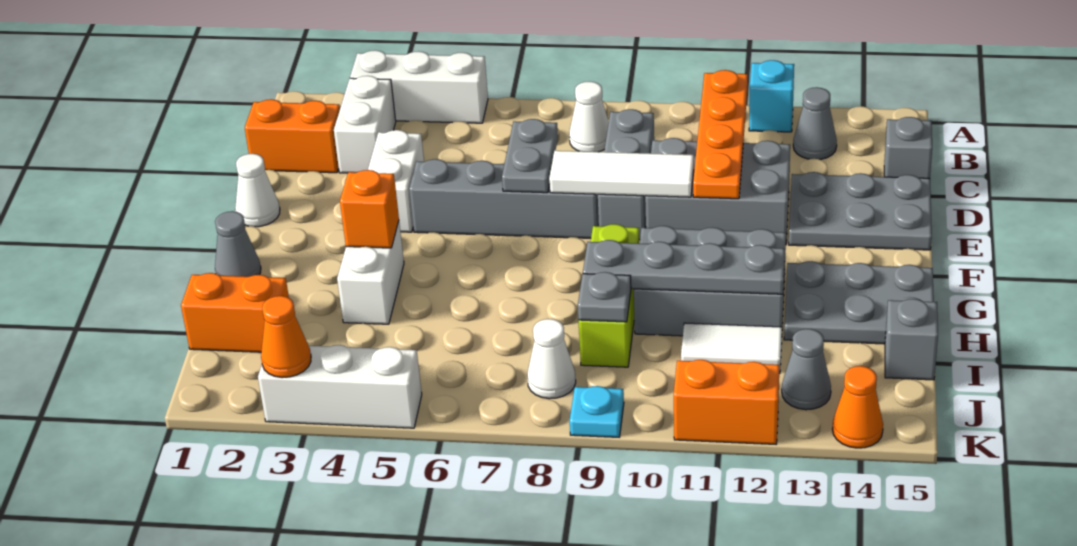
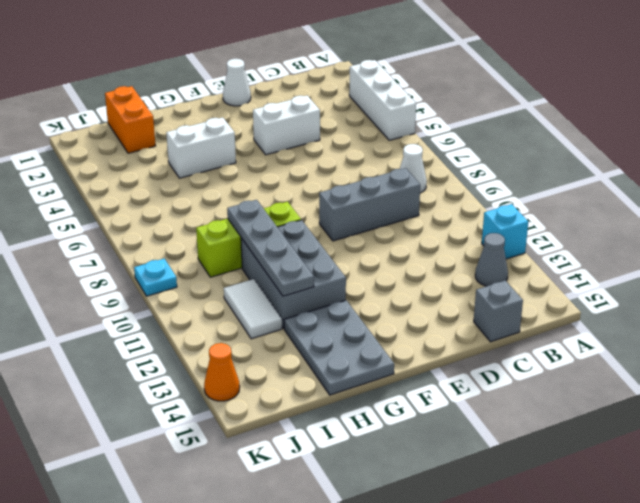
none -> white 1x2 brick [334,76,396,173]
none -> orange 1x2 brick [245,99,340,173]
none -> grey 2x3 brick [645,138,790,241]
none -> grey 2x3 plate [789,172,932,250]

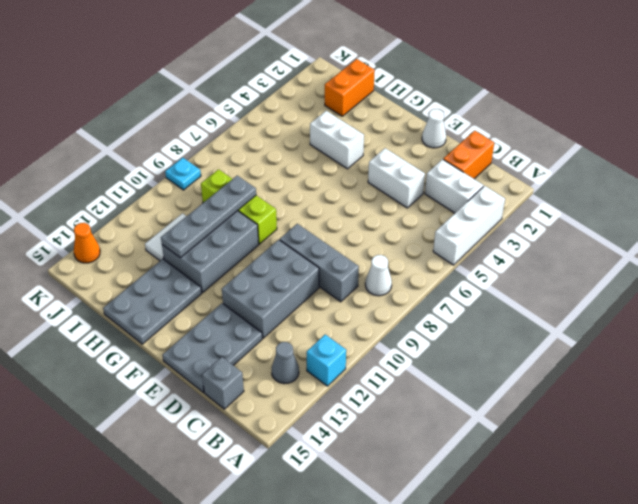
none -> grey 1x4 brick [409,159,599,238]
none -> grey 1x1 cone [215,211,261,277]
none -> grey 1x1 brick [885,299,938,380]
none -> white 1x1 cone [527,319,576,399]

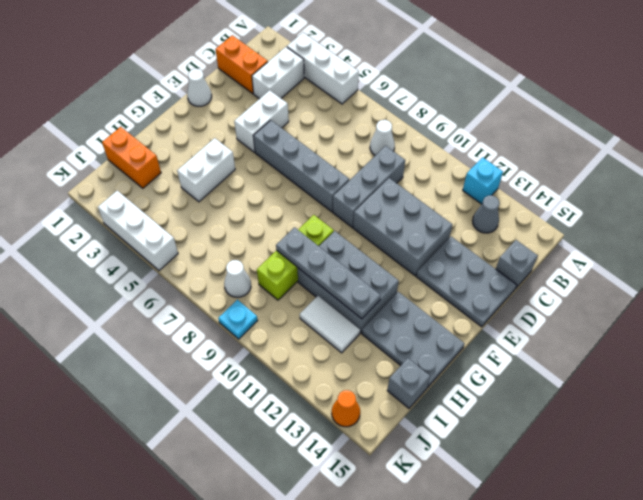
none -> grey 1x1 cone [215,211,261,277]
none -> grey 1x1 cone [782,329,831,410]
none -> orange 1x2 brick [674,360,779,444]
none -> orange 1x4 plate [693,70,748,199]

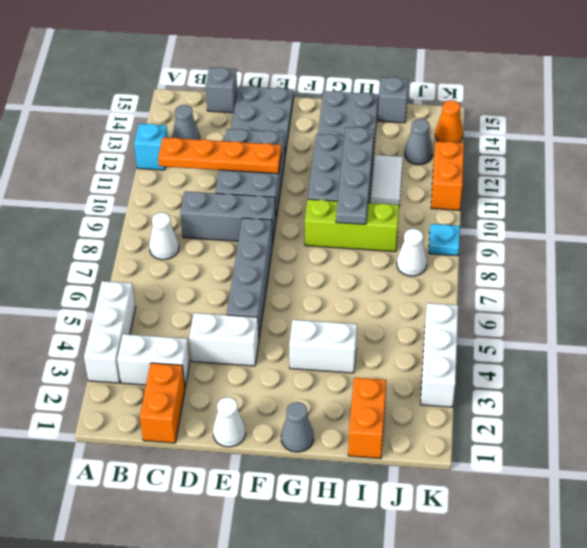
none -> grey 1x2 plate [502,119,558,193]
none -> white 1x3 tile [549,151,694,197]
none -> orange 1x1 brick [340,170,399,248]
none -> grey 1x1 plate [578,272,631,322]

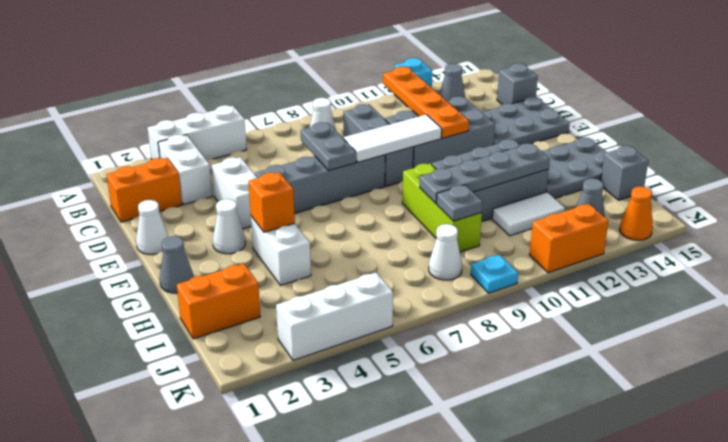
white 1x1 cone [213,199,246,254] -> none
none -> orange 1x1 cone [261,296,311,378]

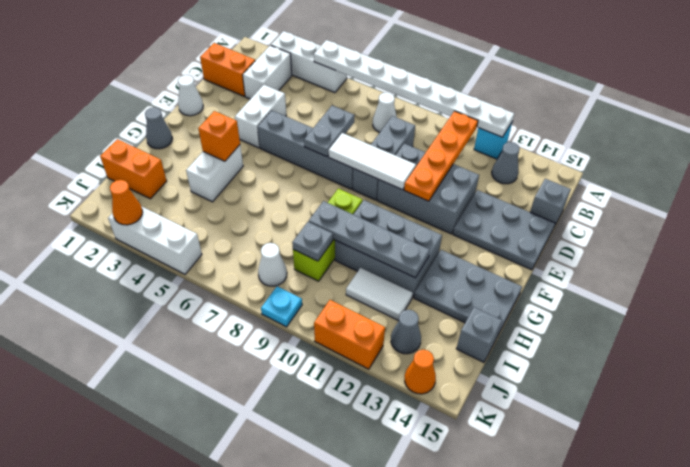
white 1x8 plate [314,40,514,137] -> none

